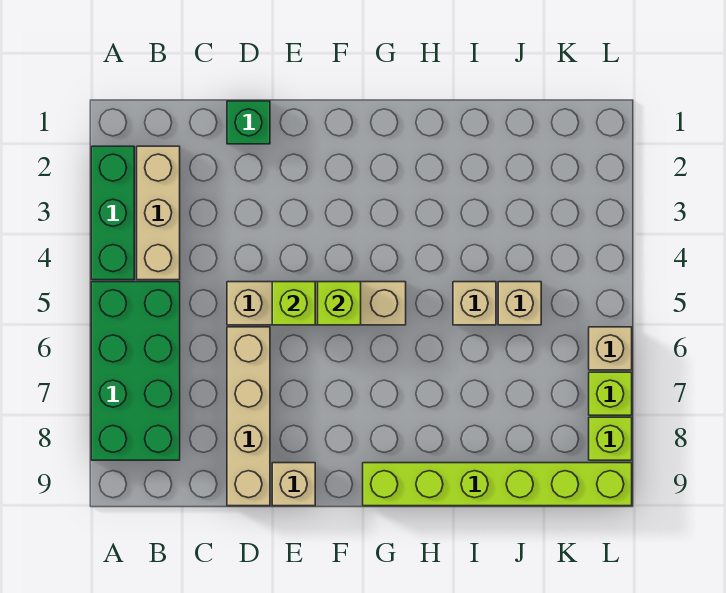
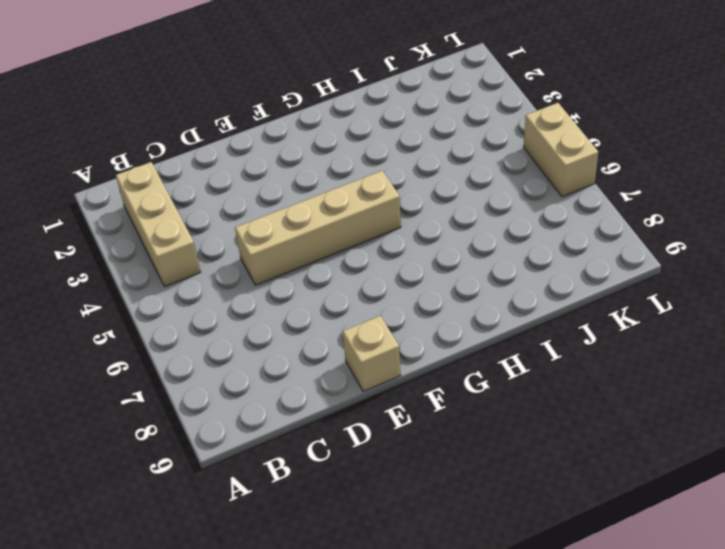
tan 1x2 brick [524,103,598,197] -> tan 1x1 brick [589,327,632,370]
none -> green 1x3 brick [91,146,134,280]
none -> green 2x4 brick [91,282,180,460]
none -> green 1x1 brick [227,101,270,144]

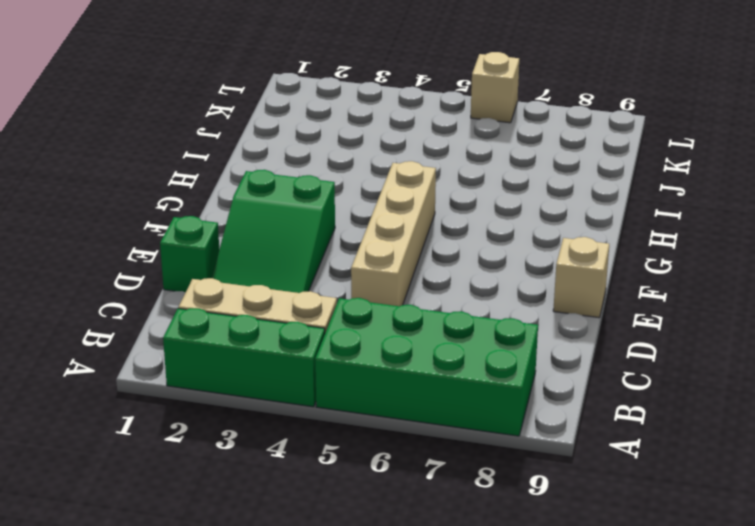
green 2x3 slope [212,170,335,293] -> none
none -> tan 1x4 brick [227,327,270,506]
none -> lime 1x6 brick [363,463,632,506]
none -> tan 1x1 brick [453,282,496,325]

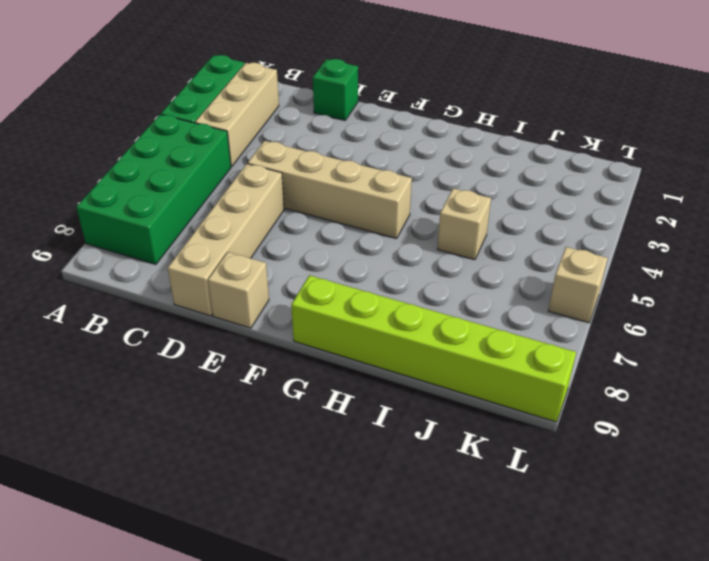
none -> tan 1x1 brick [498,282,541,325]
none -> lime 1x1 brick [589,372,632,415]
none -> lime 1x1 brick [589,417,632,460]

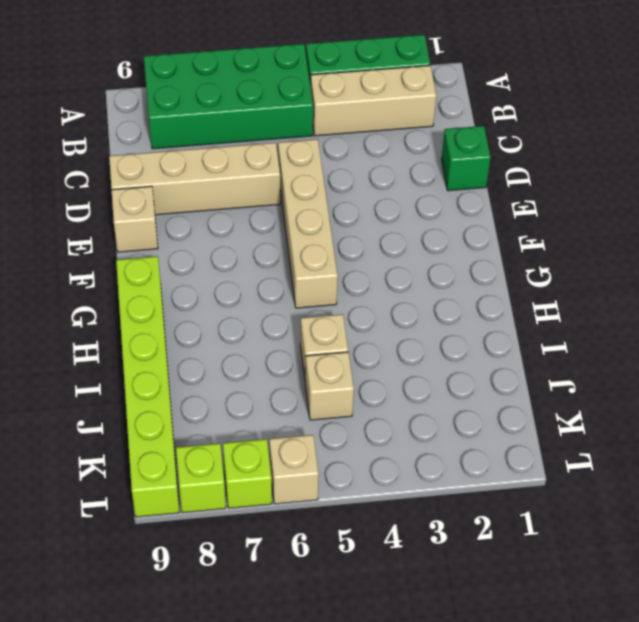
none -> lime 1x1 brick [272,282,315,325]
none -> lime 1x1 brick [318,282,361,325]

